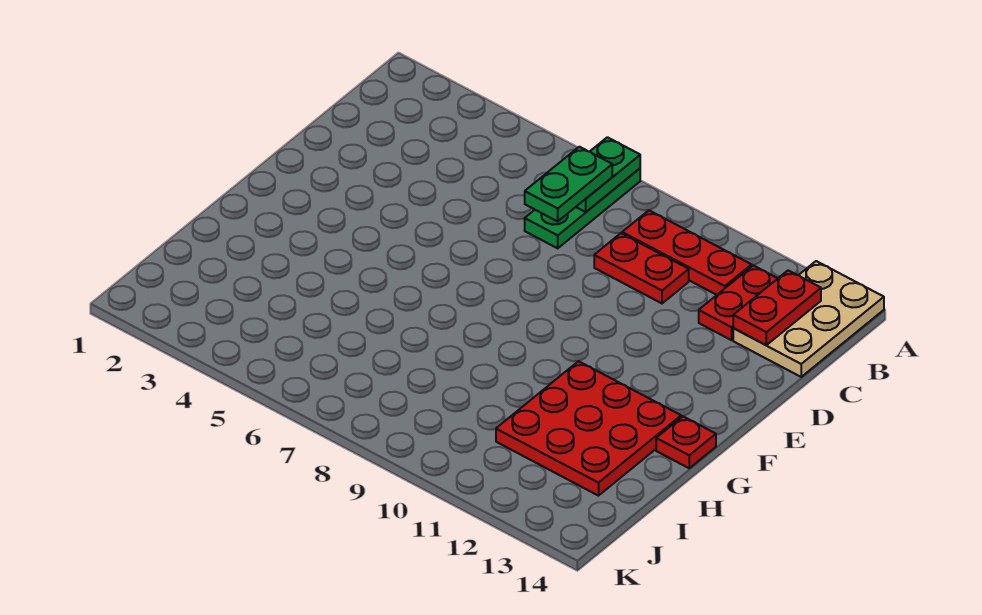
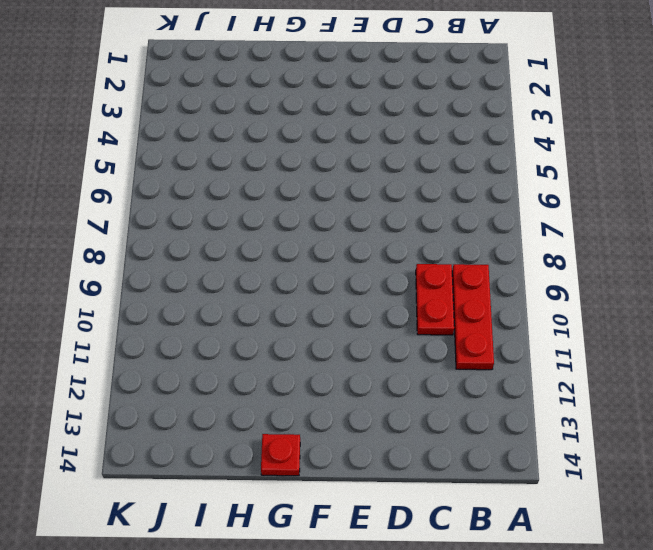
none -> green 1x3 plate [525,168,640,248]
none -> tan 2x3 plate [733,261,884,377]

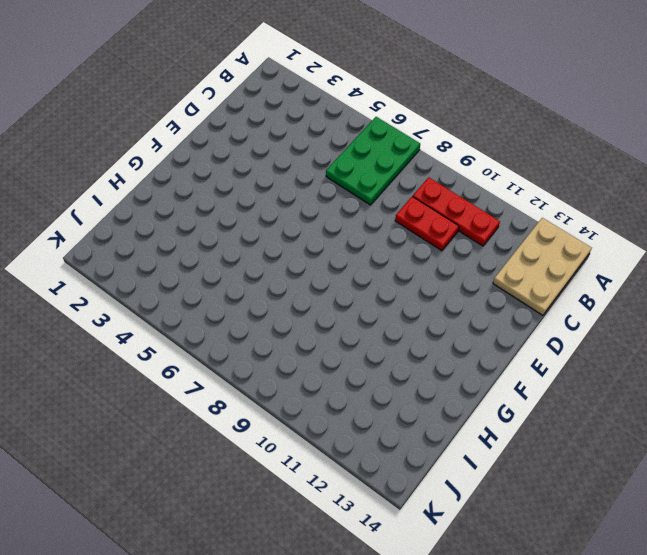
green 2x3 plate [326,117,420,205] -> green 1x3 plate [525,168,640,248]
none -> red 1x2 plate [699,265,778,340]
none -> red 3x3 plate [496,361,681,496]

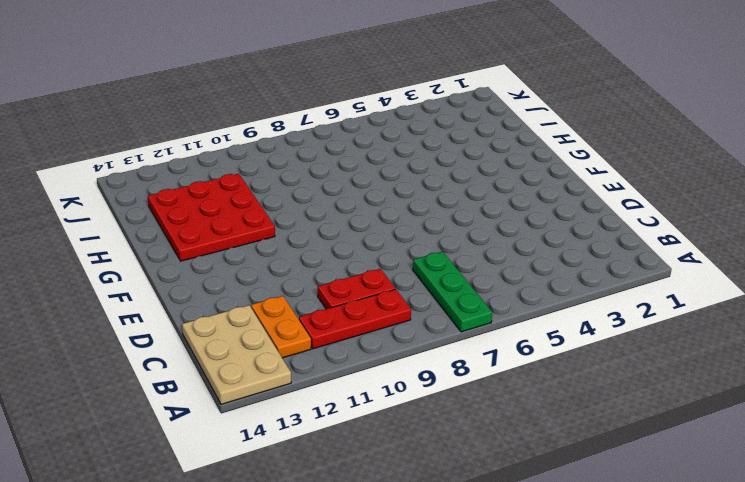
orange 1x2 plate [251,296,311,358] -> red 1x2 plate [699,265,778,340]
none -> red 1x1 plate [656,417,716,468]
none -> green 1x2 plate [576,137,640,212]

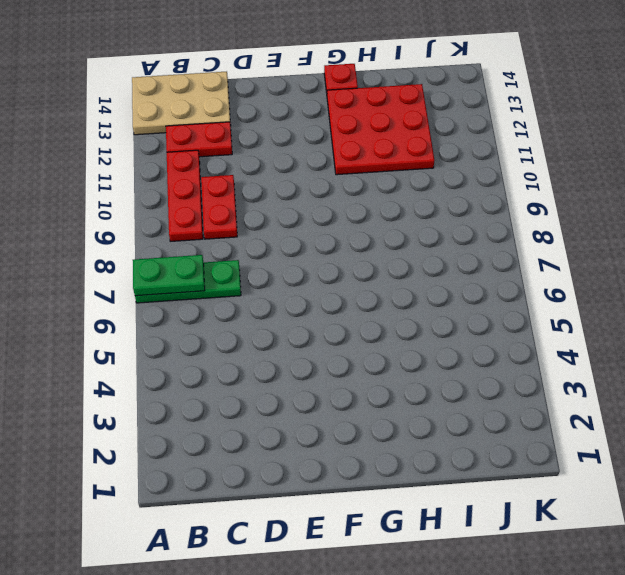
none -> red 1x2 plate [733,270,821,345]
none -> green 1x2 plate [525,147,612,221]

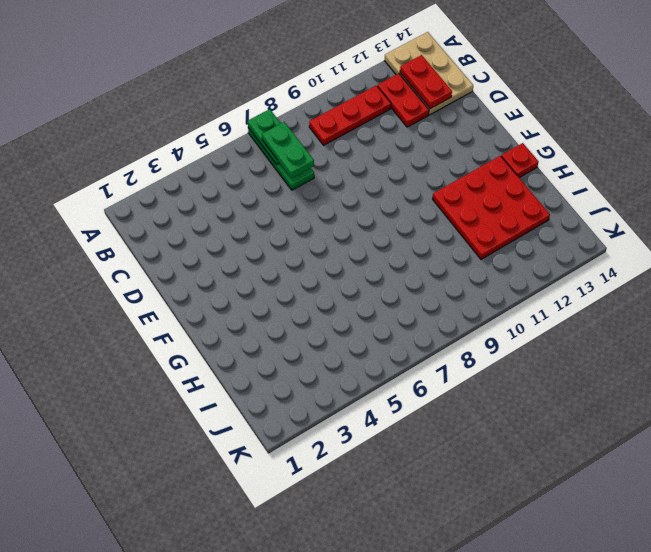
none -> red 1x2 plate [594,233,689,303]

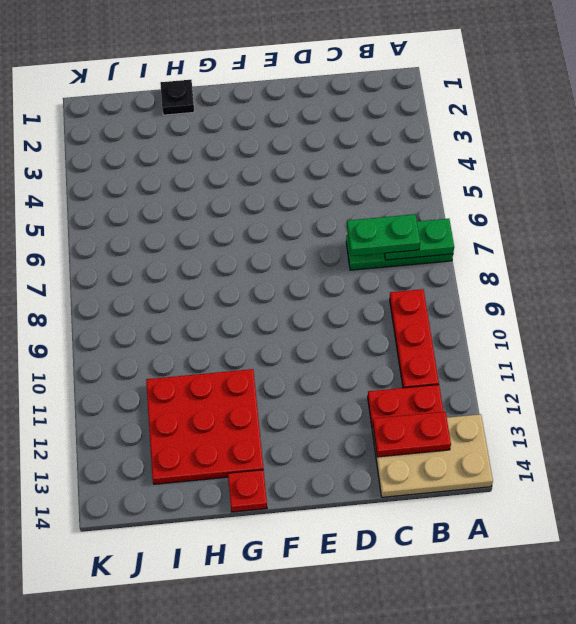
black 1x1 plate [160,80,194,115] -> none
none -> red 1x2 plate [594,233,689,303]

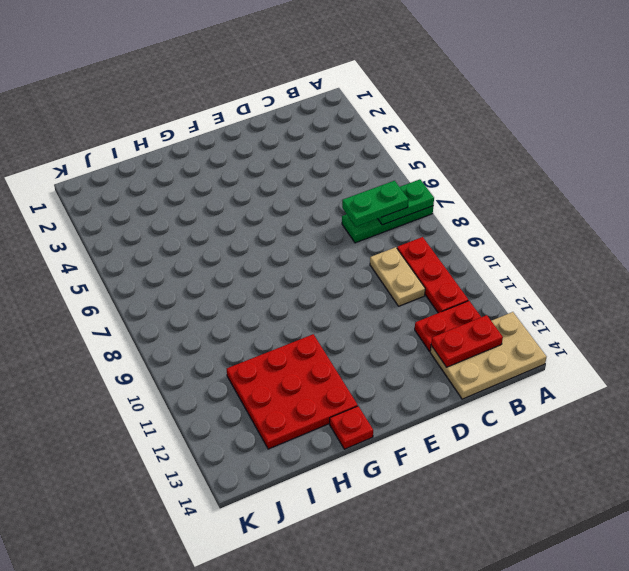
tan 1x2 plate [370,247,425,306] -> red 1x2 plate [594,233,689,303]

